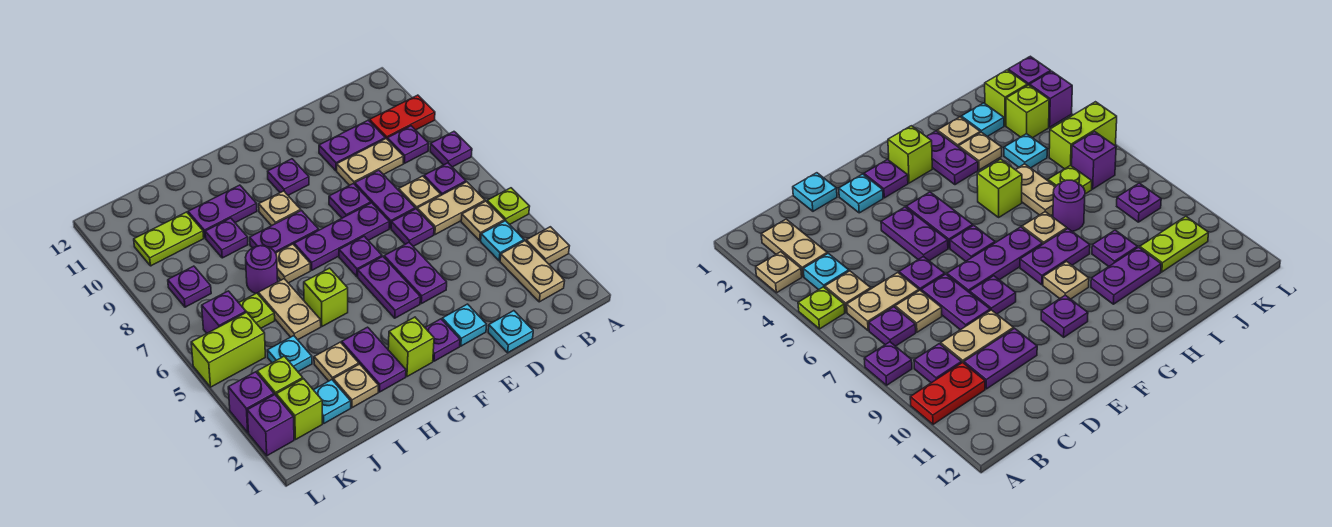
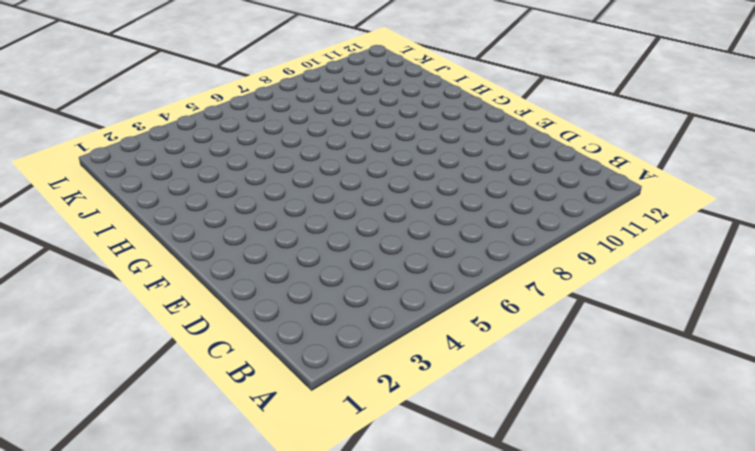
none -> tan 1x1 plate [526,227,569,264]
none -> lime 1x1 plate [487,188,530,225]
none -> purple 1x1 plate [430,132,472,167]
none -> red 1x2 plate [370,95,435,139]

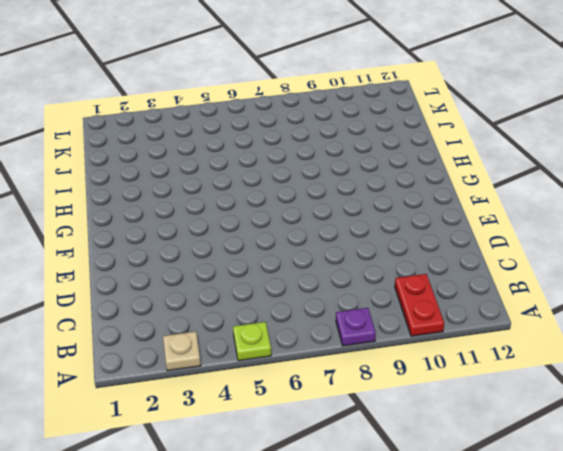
none -> tan 1x2 plate [500,241,564,302]
none -> cyan 1x1 plate [481,221,524,261]
none -> tan 1x1 plate [461,201,504,240]
none -> tan 1x2 plate [417,182,485,235]

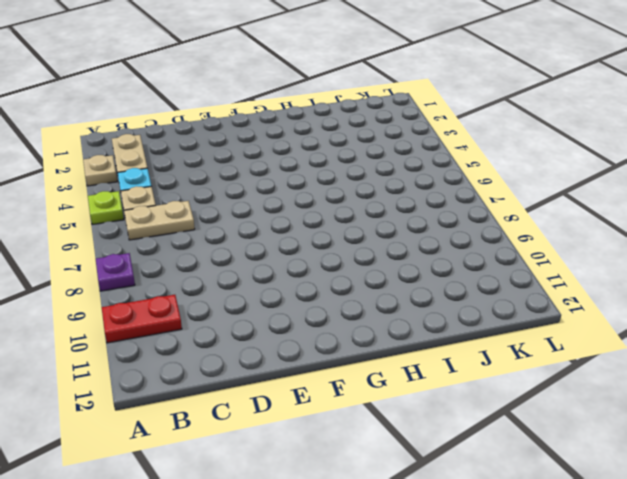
none -> purple 1x1 plate [424,163,466,195]
none -> purple 1x1 plate [387,126,429,163]
none -> tan 1x1 plate [399,176,441,209]
none -> tan 1x2 plate [337,139,404,185]

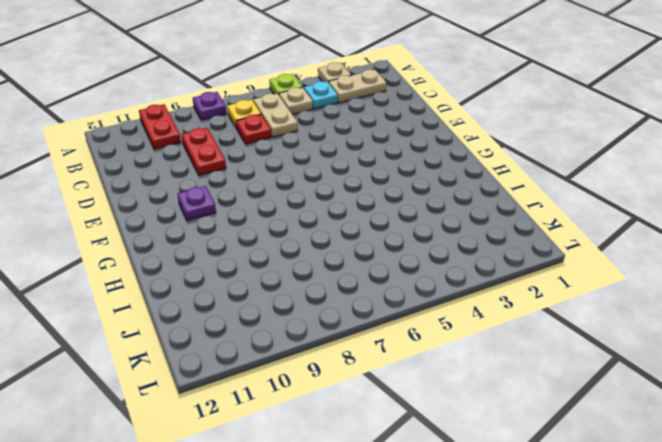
yellow 1x1 plate [227,100,261,128] -> purple 1x1 plate [424,163,466,195]
red 1x1 plate [236,114,271,144] -> tan 1x1 plate [399,176,441,209]
red 1x2 plate [181,128,226,176] -> tan 1x2 plate [337,139,404,185]
none -> purple 1x1 plate [387,126,429,163]
none -> purple 1x2 plate [319,120,385,171]
none -> cyan 1x1 plate [488,311,533,353]
none -> purple 1x1 plate [391,209,434,246]

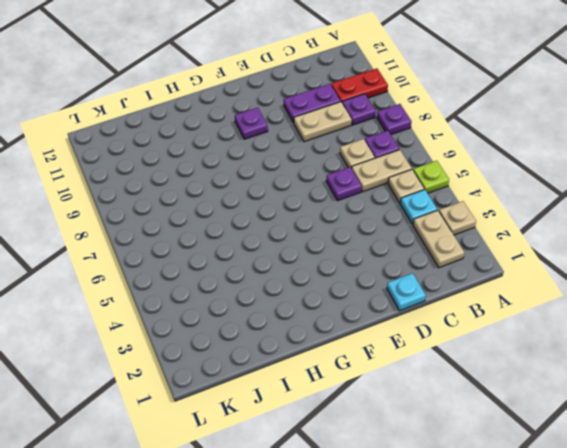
none -> purple 1x2 plate [355,170,415,229]
none -> cyan 1x1 plate [442,304,487,346]
none -> purple 1x2 plate [384,243,447,304]
none -> purple 1x3 plate [294,203,389,270]

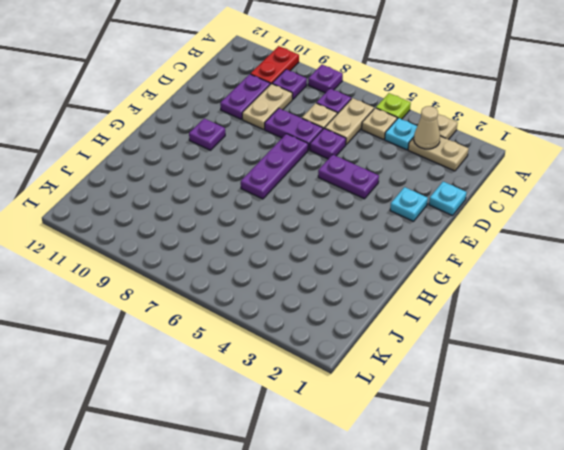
tan 1x1 cone [414,106,440,149] -> none
none -> purple 1x1 plate [329,184,371,218]
none -> purple 1x1 plate [425,319,460,361]
none -> purple 1x2 plate [358,257,420,318]
none -> purple 1x1 plate [339,236,382,277]

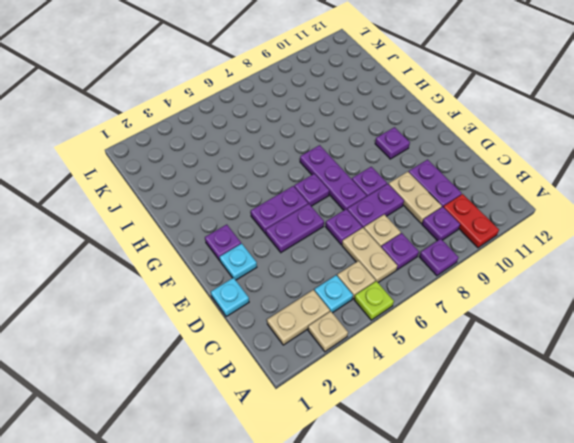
none -> lime 1x1 brick [388,317,434,377]
none -> purple 1x2 plate [250,210,319,253]
none -> tan 1x1 plate [259,191,301,226]
none -> purple 1x2 plate [342,327,406,392]

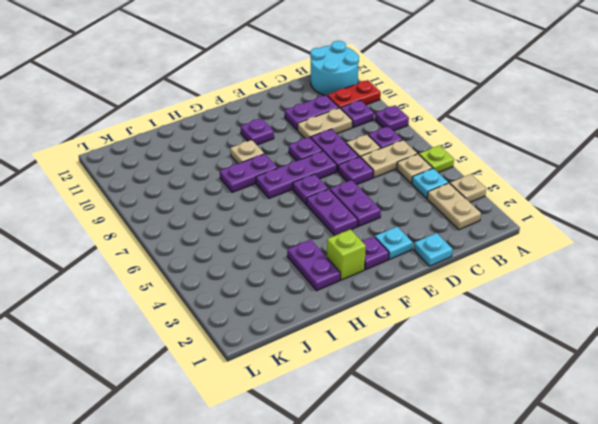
cyan 2x2 round brick [310,41,359,95] -> none
none -> lime 1x1 brick [304,268,348,326]
none -> tan 1x1 plate [276,244,310,283]
none -> purple 1x2 plate [188,185,257,238]
none -> tan 1x1 plate [333,364,378,408]

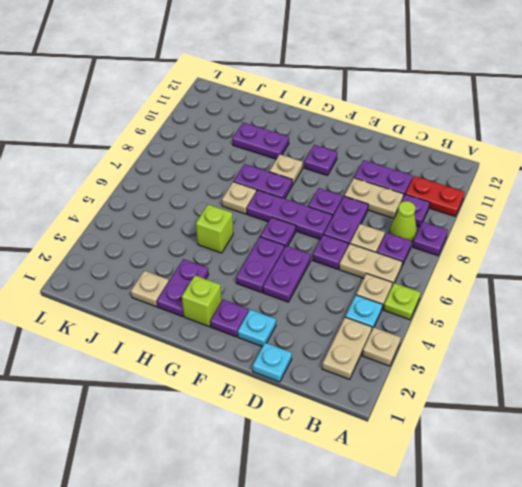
lime 1x1 cone [390,201,417,241] -> none
none -> tan 1x1 plate [314,342,359,381]
none -> tan 1x2 plate [258,279,321,340]
none -> purple 1x1 round brick [246,246,278,294]
none -> purple 1x1 plate [205,218,248,258]

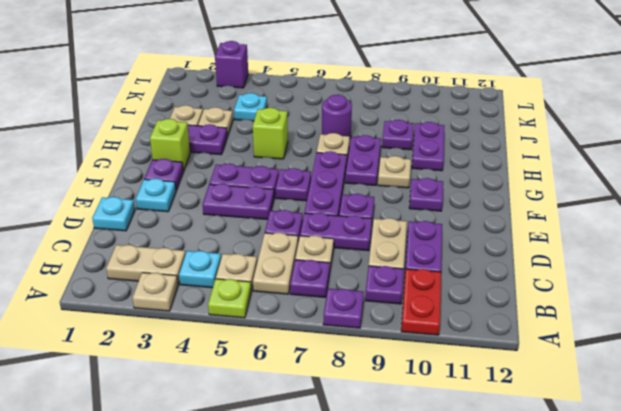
none -> tan 1x2 plate [258,279,321,340]
none -> cyan 1x1 plate [314,380,351,423]
none -> lime 1x1 plate [239,293,275,328]
none -> lime 1x2 plate [134,212,204,266]

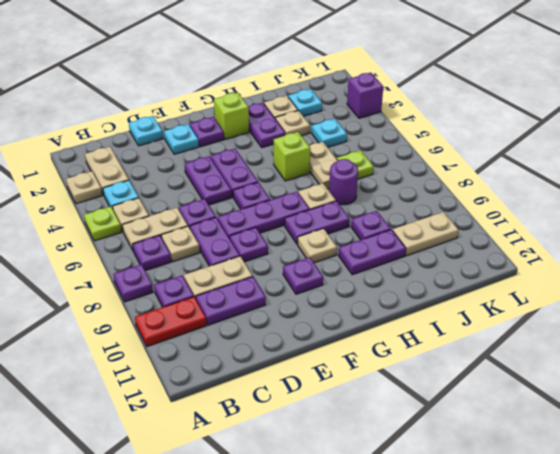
tan 1x2 plate [393,212,459,256] -> lime 1x2 plate [134,212,204,266]
none -> lime 1x1 brick [276,379,322,440]
none -> lime 1x1 brick [257,356,303,395]
none -> lime 1x2 brick [191,312,265,387]
none -> purple 1x1 brick [202,291,246,333]

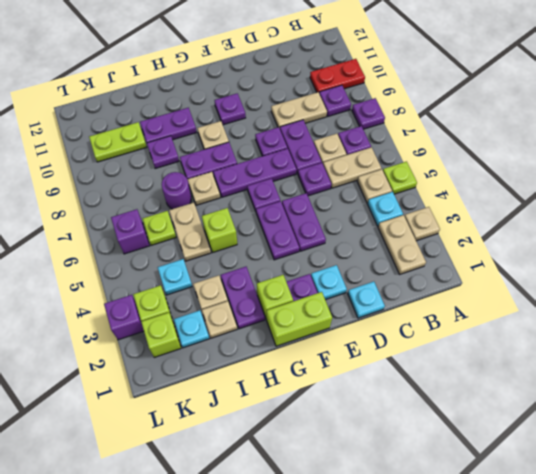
lime 1x2 brick [266,292,332,346] -> lime 1x2 brick moved to [191,312,265,387]
none -> purple 1x2 plate [319,120,385,171]
none -> purple 1x1 plate [168,266,211,307]
none -> purple 1x1 brick [247,395,294,456]

